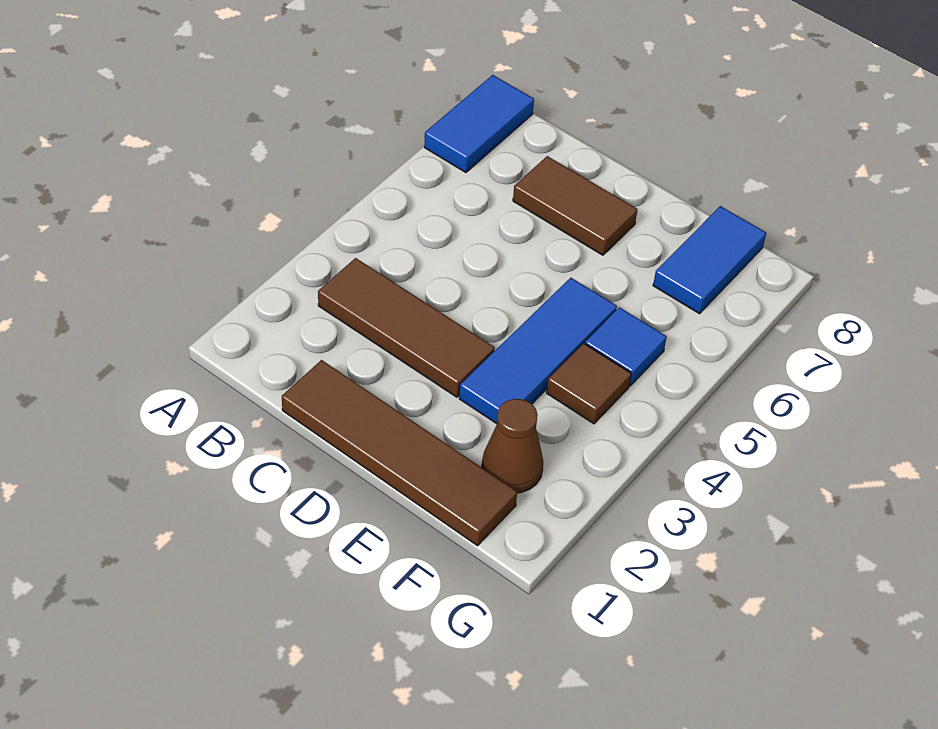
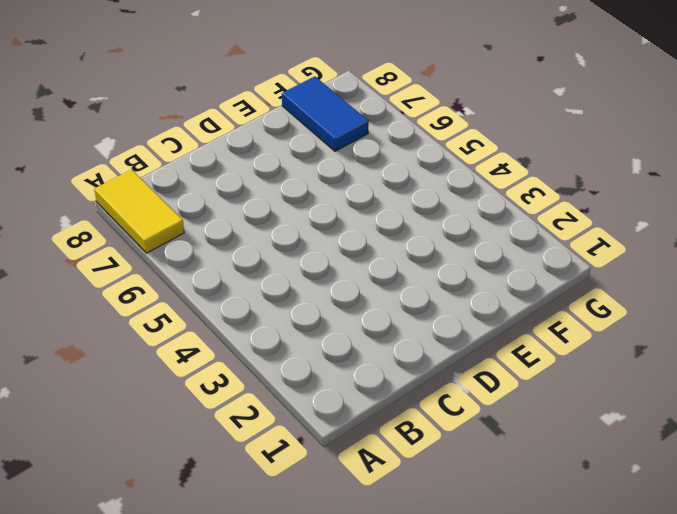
yellow 1x2 tile [94,170,184,253] -> blue 1x2 tile [424,75,534,173]
none -> brown 1x3 tile [318,258,495,397]
none -> brown 1x4 tile [282,360,517,546]

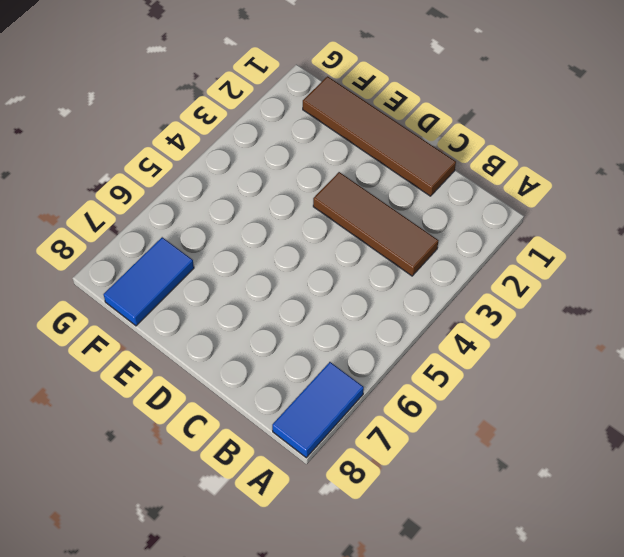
none -> brown 1x2 tile [513,156,637,255]
none -> blue 1x3 tile [459,278,617,424]

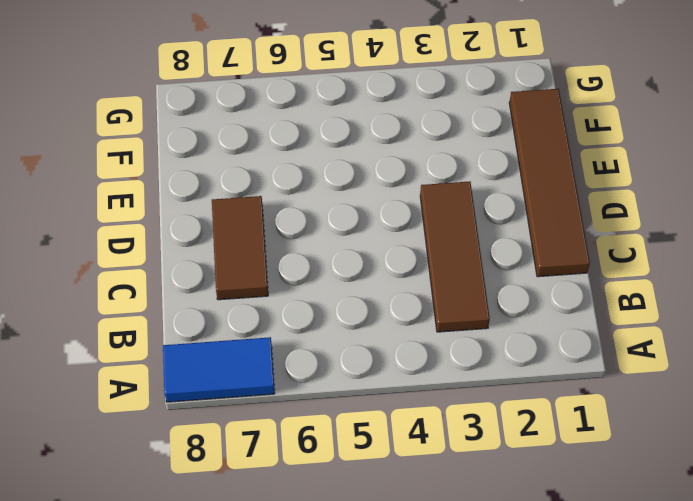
none -> blue 1x3 tile [459,278,617,424]
none -> brown 1x1 cone [482,399,543,493]

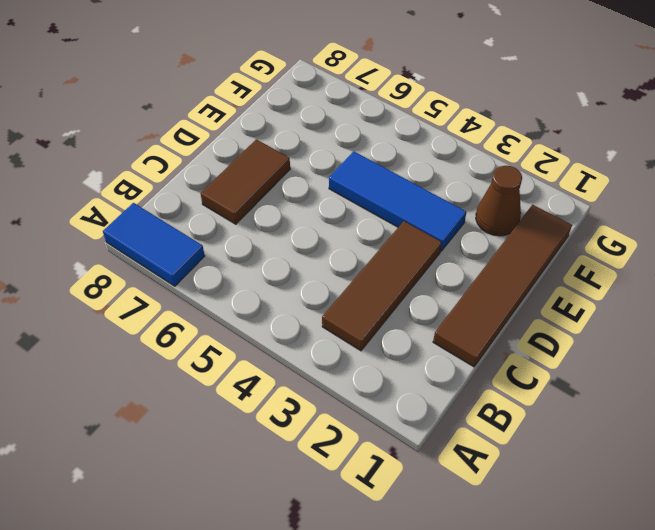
none -> brown 1x1 tile [547,343,631,424]
none -> blue 1x1 tile [585,307,667,386]

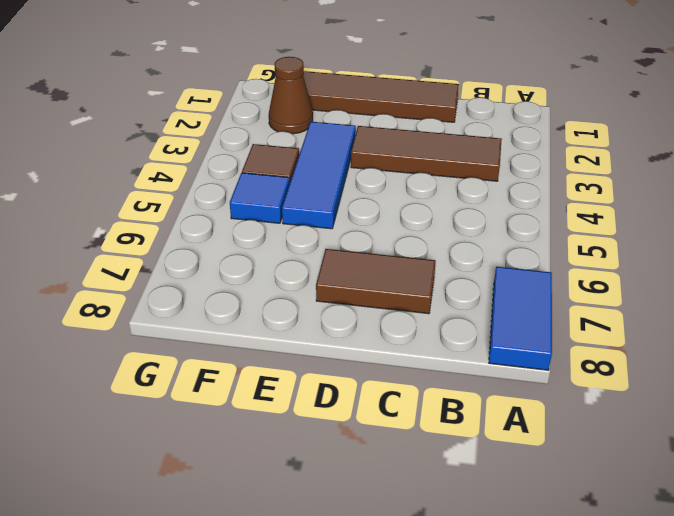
none -> blue 1x2 tile [653,206,766,314]

